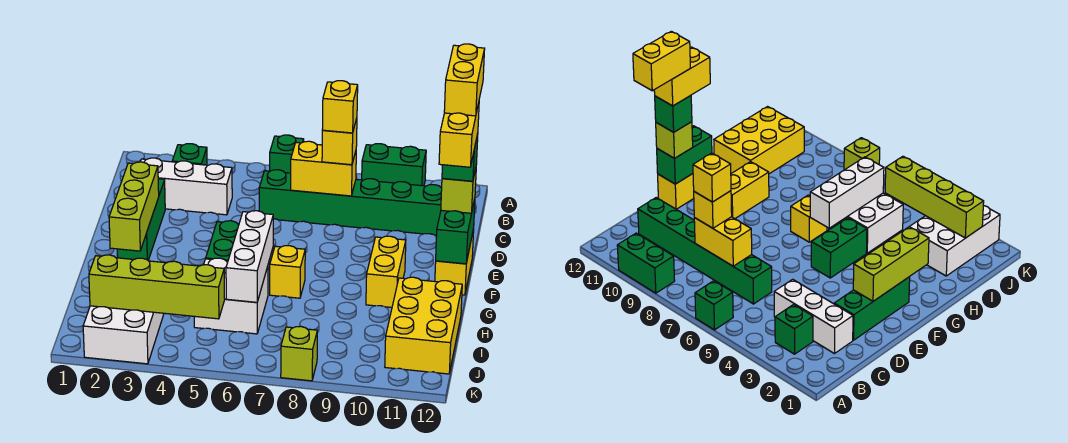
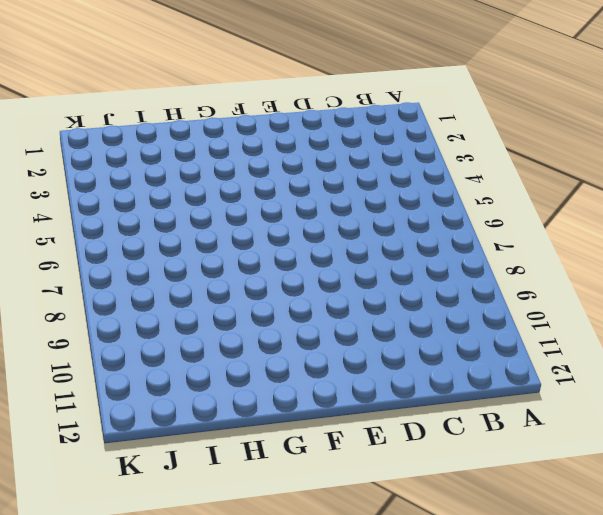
none -> green 1x1 brick [270,135,304,173]
none -> green 1x2 brick [362,144,426,186]
none -> green 1x1 brick [172,144,207,165]

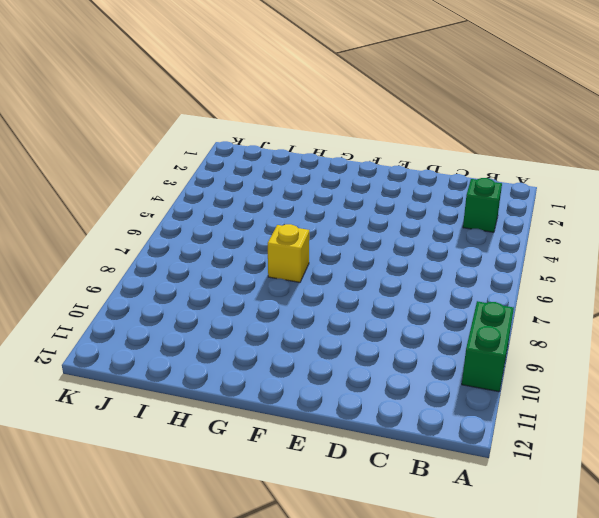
none -> green 1x1 brick [270,135,304,173]
none -> white 1x3 brick [141,158,232,215]
none -> green 1x6 brick [259,170,442,235]

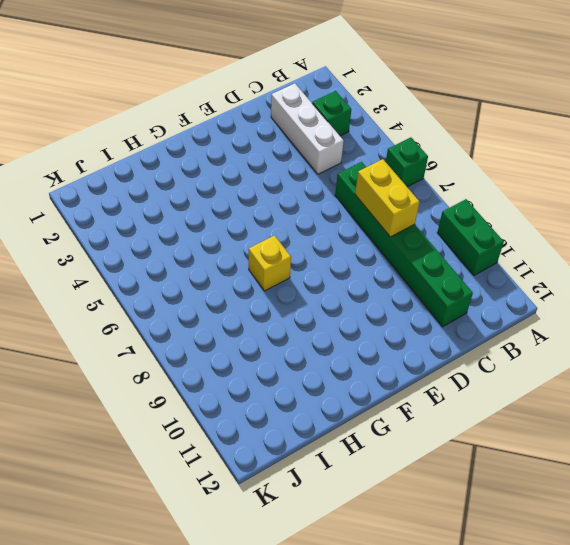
none -> green 1x3 brick [117,179,165,260]
none -> yellow 1x2 brick [435,229,474,295]
none -> green 1x2 brick [206,221,239,261]

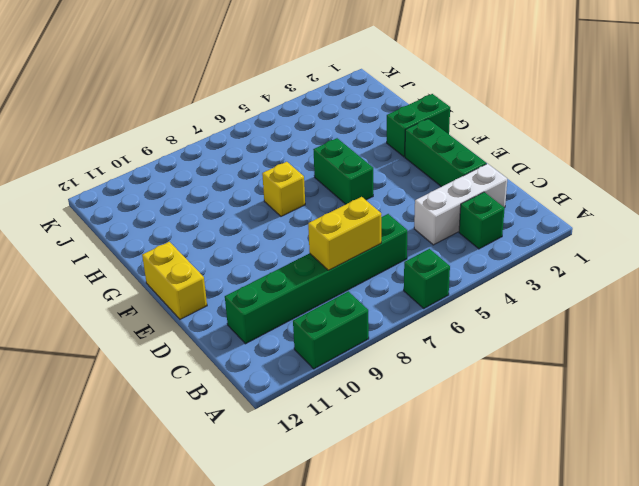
green 1x2 brick [387,94,450,157] -> green 1x2 brick turned to [436,199,475,264]
none -> yellow 1x2 brick [366,236,406,307]
none -> white 2x2 brick [194,258,268,334]
none -> yellow 2x3 brick [385,277,462,374]

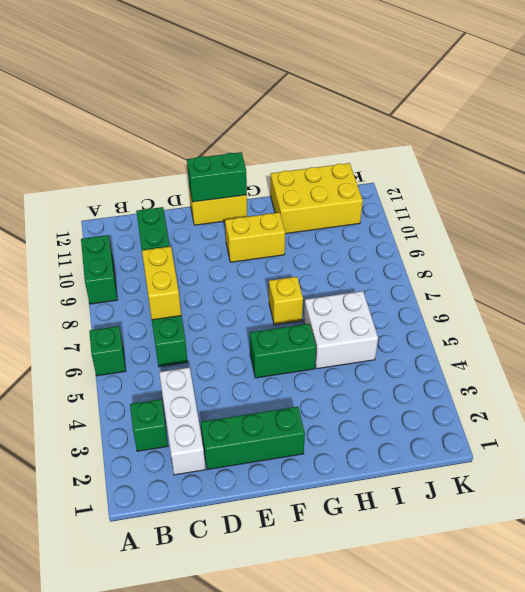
none -> white 2x3 brick [83,306,164,364]
none -> lime 1x1 brick [281,326,317,381]
none -> lime 1x3 brick [109,162,159,251]

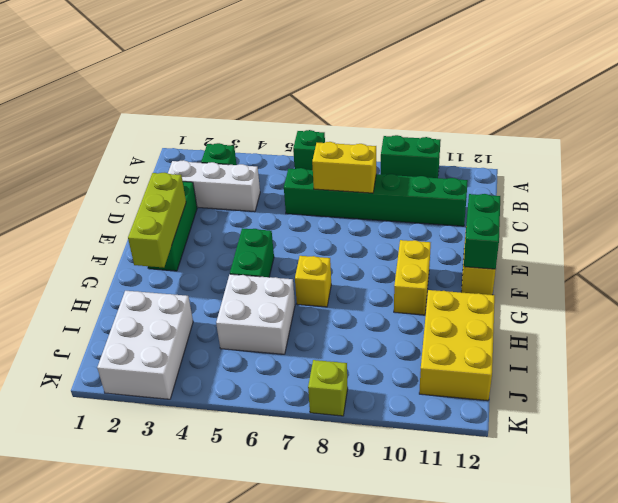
none -> white 1x3 brick [226,211,273,302]
none -> lime 1x4 brick [89,255,225,319]
none -> yellow 1x1 brick [322,118,357,165]

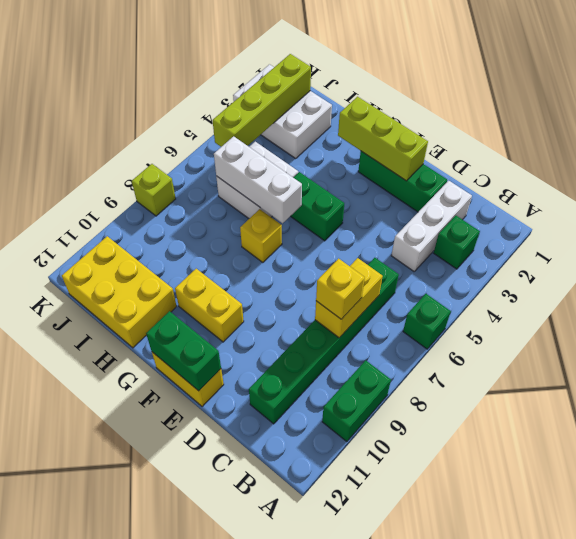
none -> lime 1x1 brick [441,169,476,213]
none -> yellow 1x1 brick [322,81,358,133]
none -> green 1x1 brick [442,134,478,181]

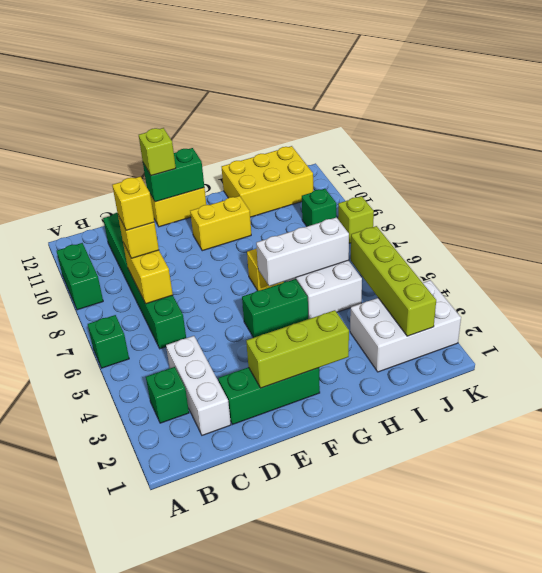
green 1x1 brick [302,189,336,226] -> green 1x1 brick moved to [442,134,478,181]
none -> yellow 1x2 brick [439,103,479,167]
none -> yellow 1x2 brick [444,44,485,116]

